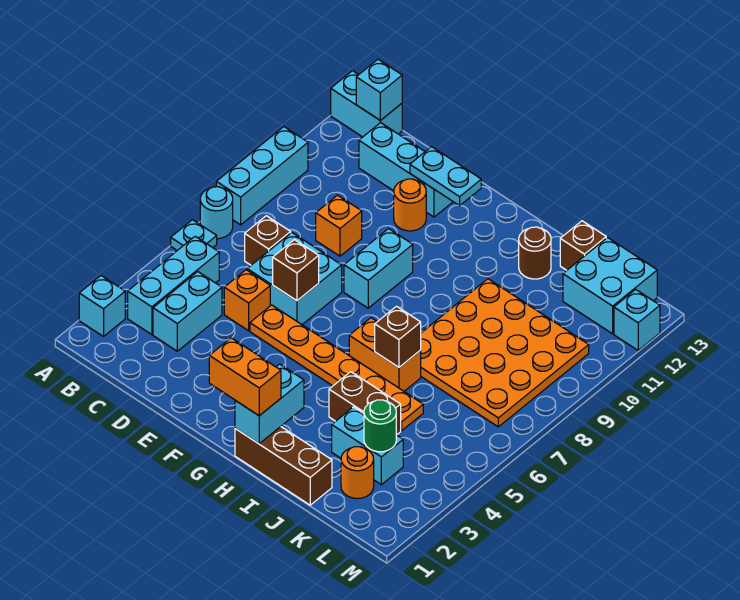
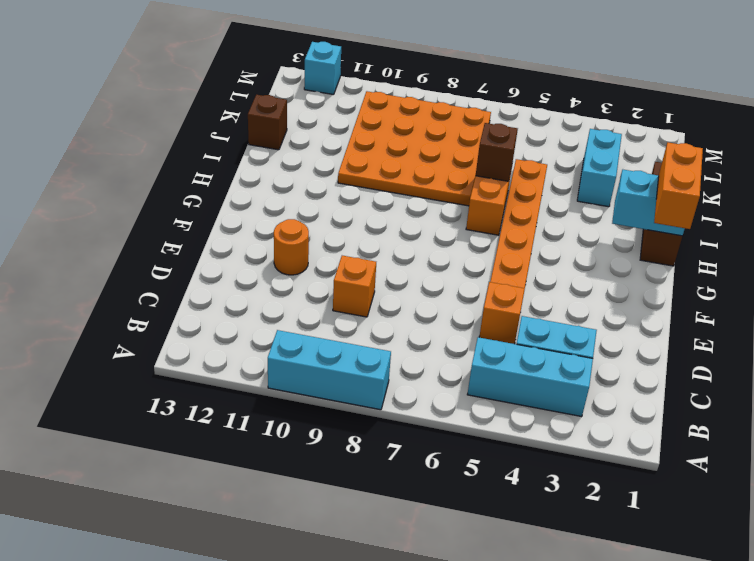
none -> cyan 1x1 brick [79,276,125,336]
none -> cyan 1x1 plate [171,220,217,250]
none -> cyan 1x1 round brick [200,187,233,239]
none -> cyan 1x2 brick [331,71,402,137]

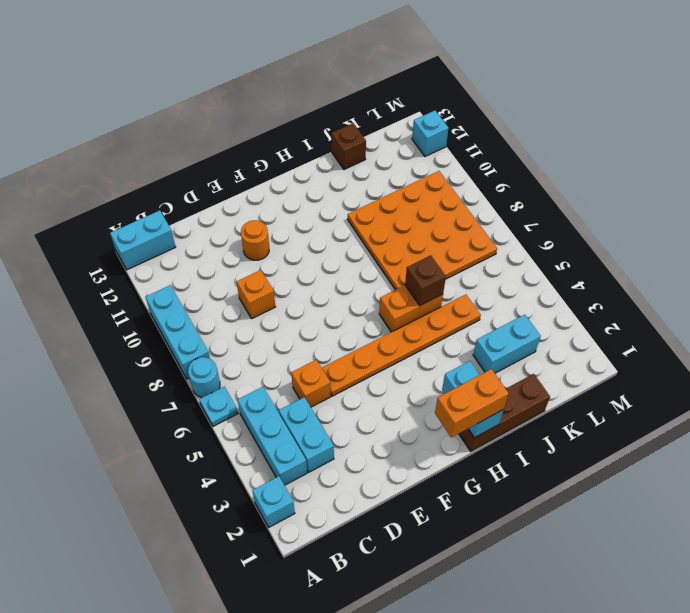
none -> brown 1x1 brick [245,216,291,265]
none -> cyan 1x3 brick [359,123,453,217]
none -> cyan 2x2 brick [247,233,342,324]
none -> cyan 1x2 brick [344,229,413,308]

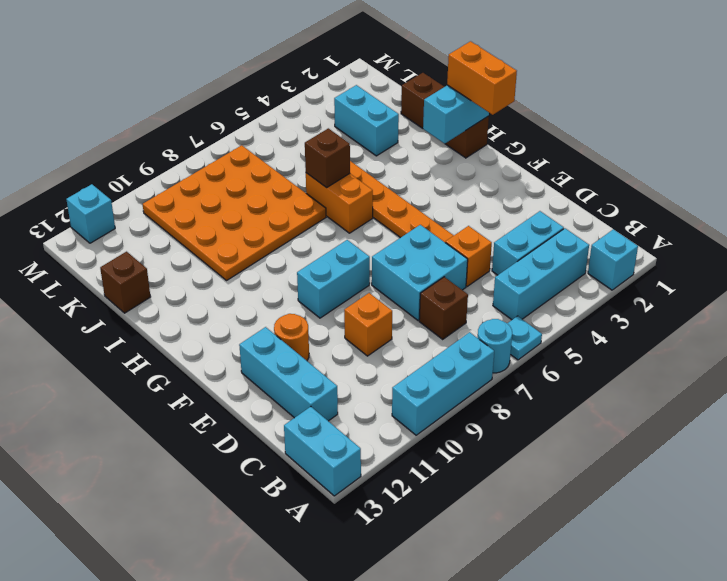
none -> brown 1x2 brick [329,372,401,435]
none -> brown 1x1 round brick [519,227,551,279]
none -> orange 1x1 round brick [341,447,374,498]
none -> cyan 2x2 brick [563,238,657,334]

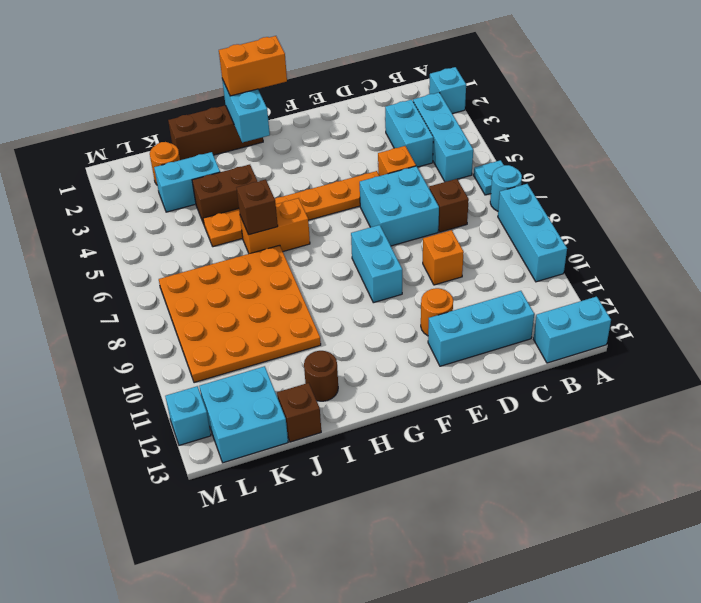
none -> cyan 1x1 brick [356,60,402,121]
none -> brown 1x1 brick [273,240,319,301]
none -> cyan 1x2 plate [410,147,481,206]
none -> green 1x1 round brick [364,400,396,452]

